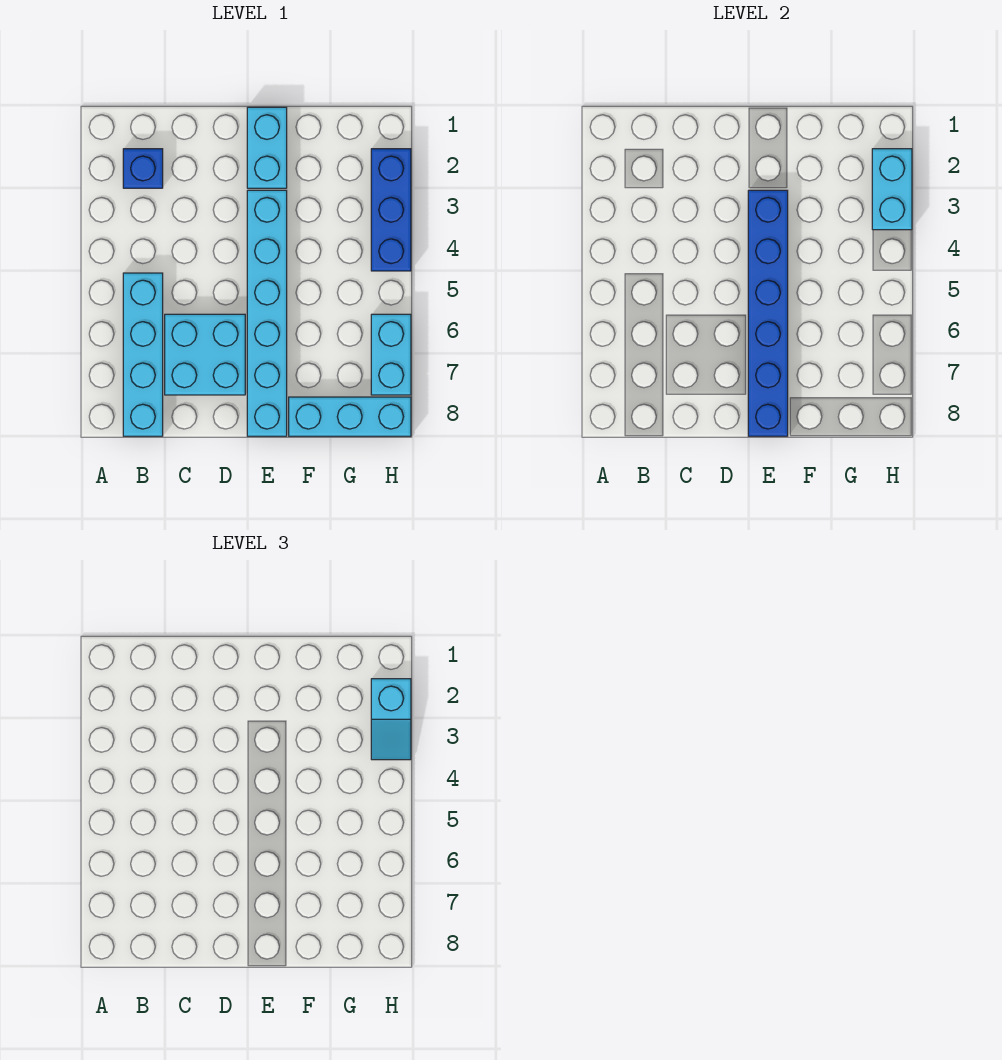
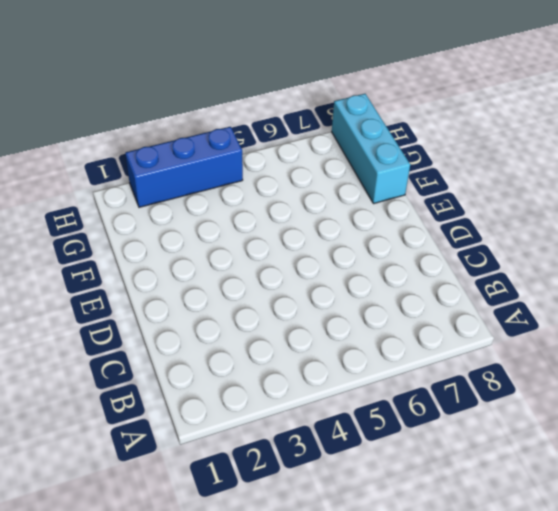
none -> blue 1x1 brick [123,149,163,188]
none -> cyan 1x4 brick [123,273,163,436]

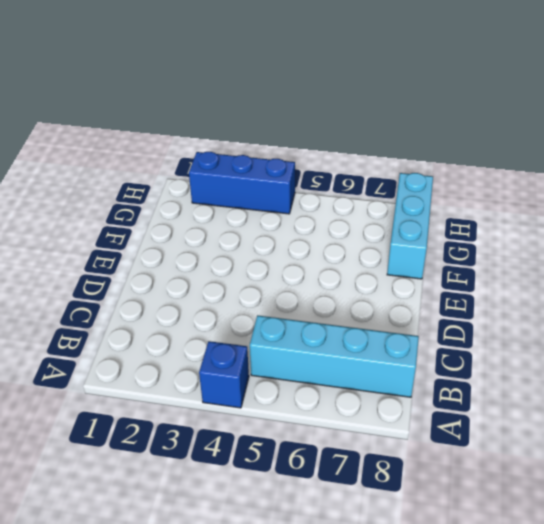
blue 1x1 brick [199,341,249,408] -> blue 1x1 brick moved to [123,149,163,188]
none -> cyan 2x2 brick [165,314,245,395]
none -> cyan 1x2 brick [247,107,287,188]

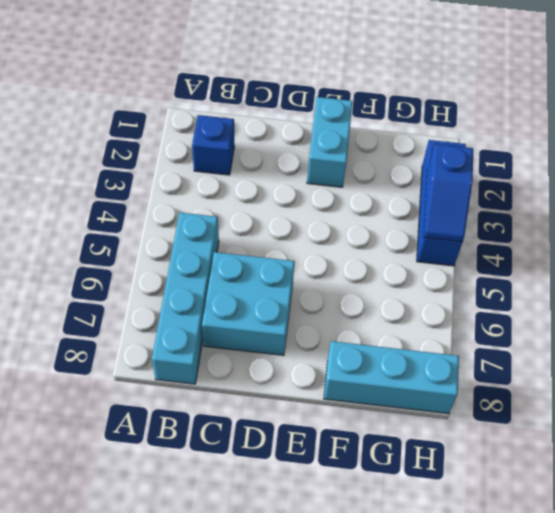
blue 1x2 slope [424,144,473,242] -> cyan 1x2 brick [872,149,912,230]
none -> cyan 1x6 brick [247,190,287,436]
none -> cyan 1x2 brick [371,314,411,395]

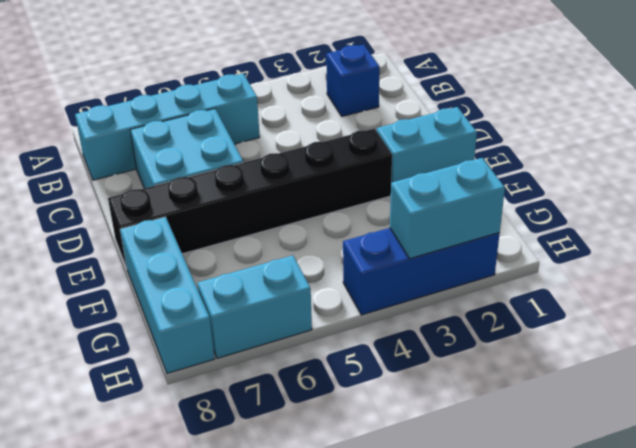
black 1x6 brick [108,129,392,268] -> cyan 1x6 brick [247,190,287,436]
none -> blue 1x6 brick [748,190,788,436]
none -> cyan 1x2 slope [371,679,411,760]

